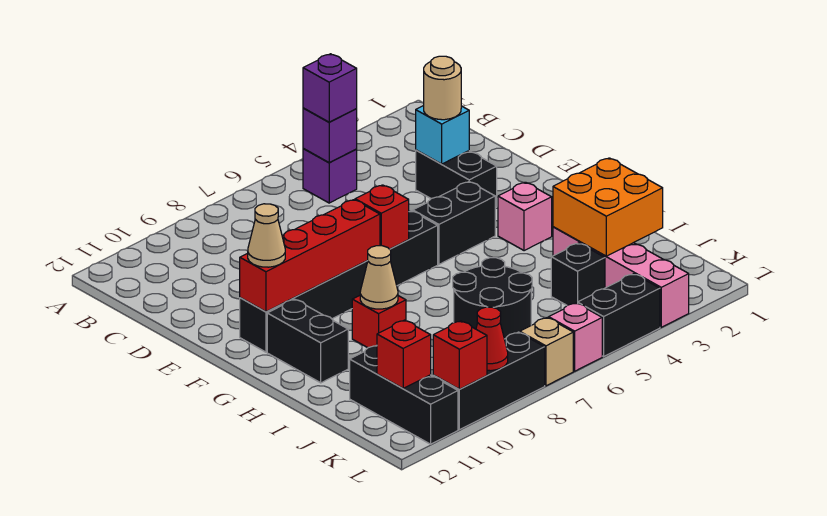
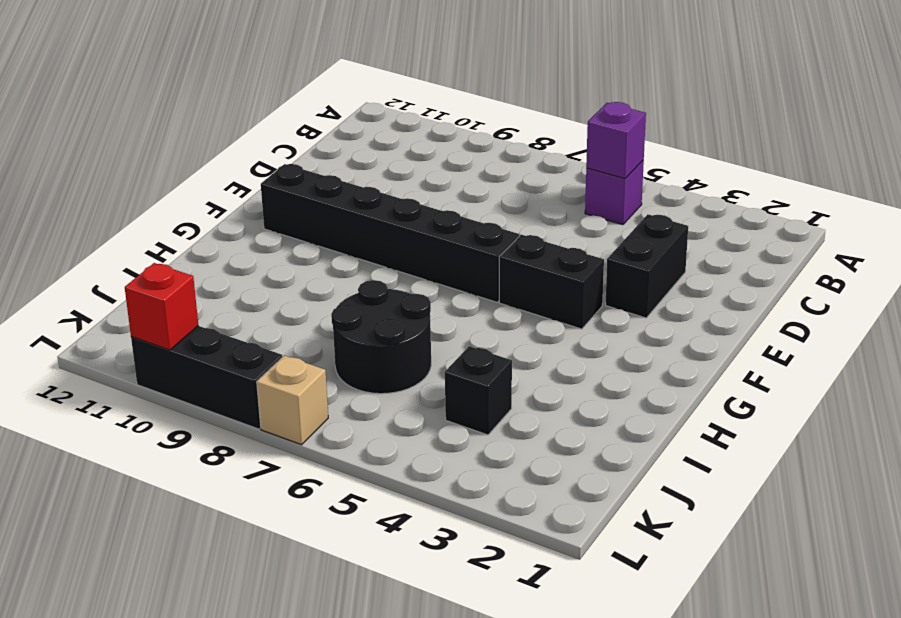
none -> pink 1x1 brick [498,182,552,251]
none -> black 1x2 brick [267,299,348,383]
none -> red 1x1 brick [352,296,406,348]

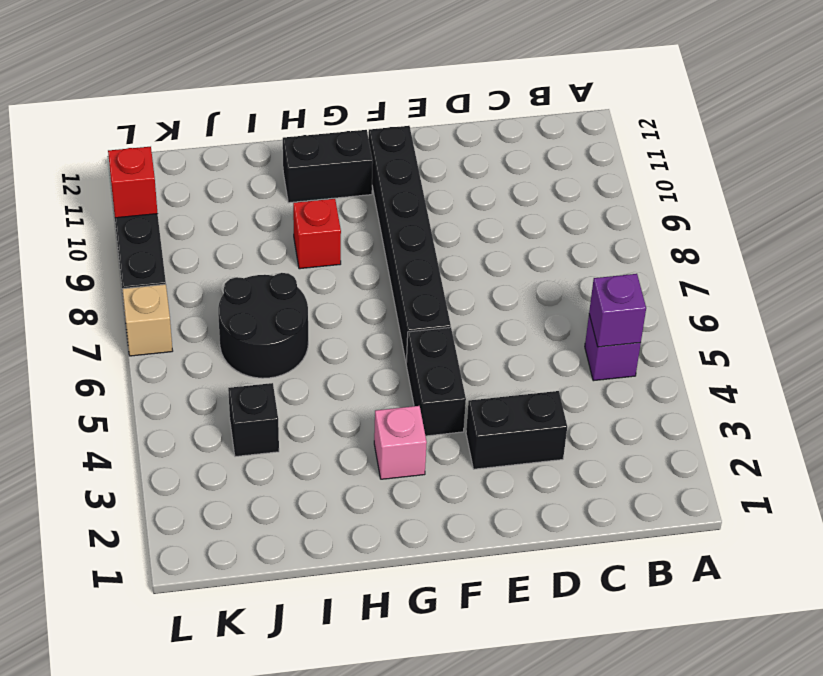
none -> pink 1x4 brick [553,227,689,327]
none -> black 1x3 brick [350,345,458,444]
none -> black 1x2 brick [578,274,660,357]

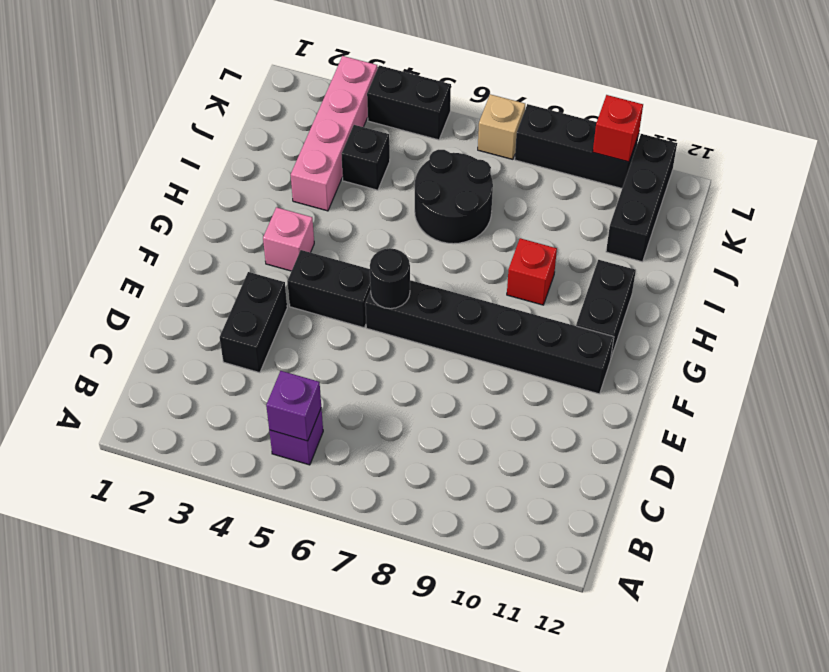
black 1x1 round brick [370,248,410,309] -> none
none -> pink 1x1 brick [549,303,602,371]
none -> cyan 1x1 brick [416,106,469,164]
none -> red 1x1 brick [355,185,409,249]

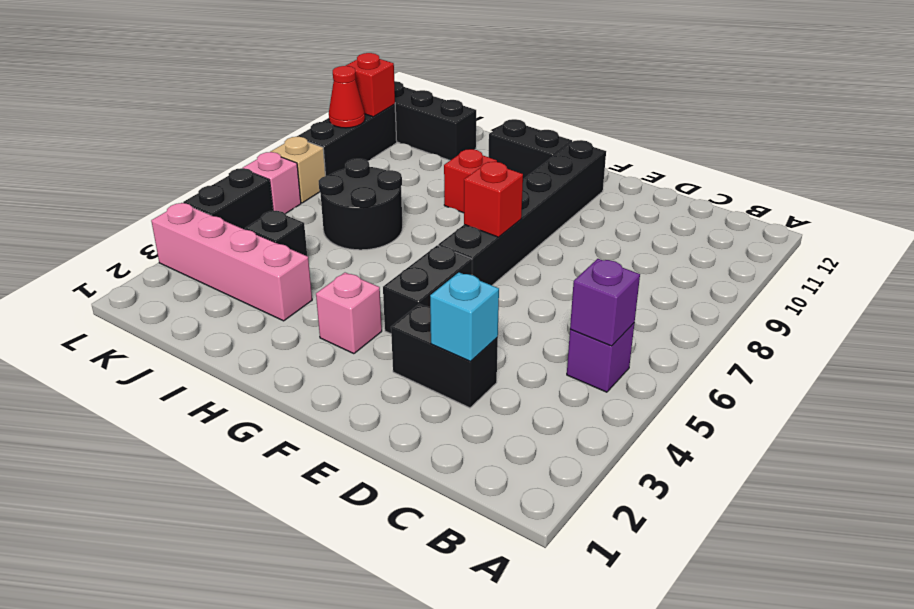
none -> red 1x4 brick [240,200,380,312]
none -> tan 1x1 cone [360,246,398,309]
none -> orange 2x2 brick [553,158,663,256]

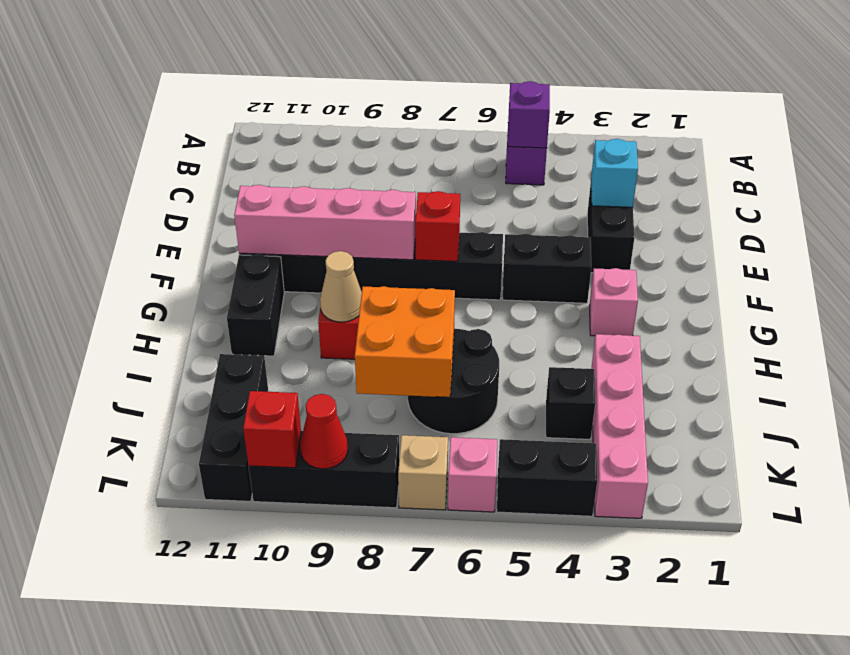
pink 1x4 brick [234,185,416,260] -> red 1x4 brick [240,200,380,312]
orange 2x2 brick [355,286,455,397] -> orange 2x2 brick moved to [553,158,663,256]
none -> red 1x1 brick [377,320,431,388]
none -> purple 1x1 brick [303,54,357,122]
none -> tan 1x1 round brick [424,56,461,120]

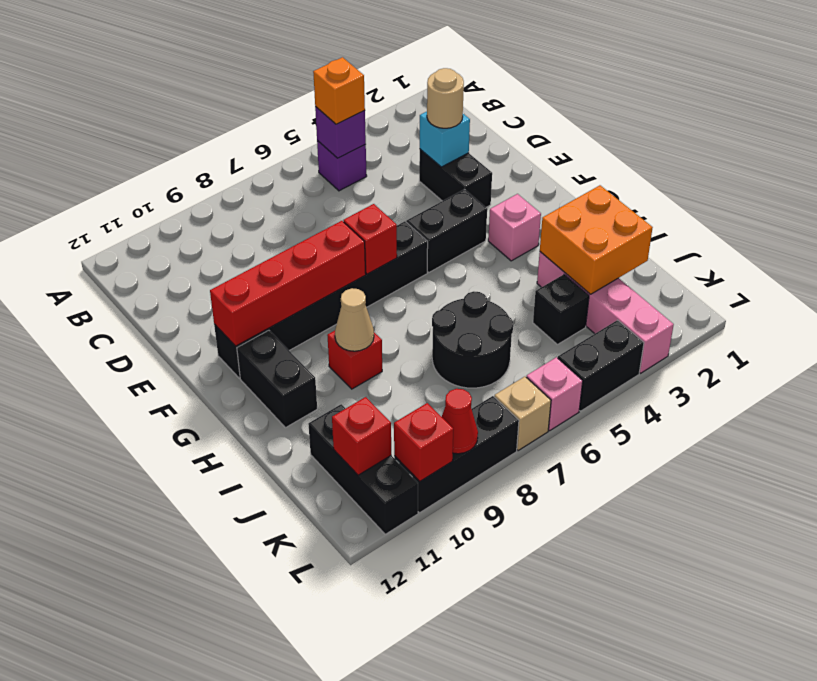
orange 1x1 brick [313,57,365,124] -> purple 1x1 brick [303,54,357,122]
none -> tan 1x1 cone [248,204,285,267]

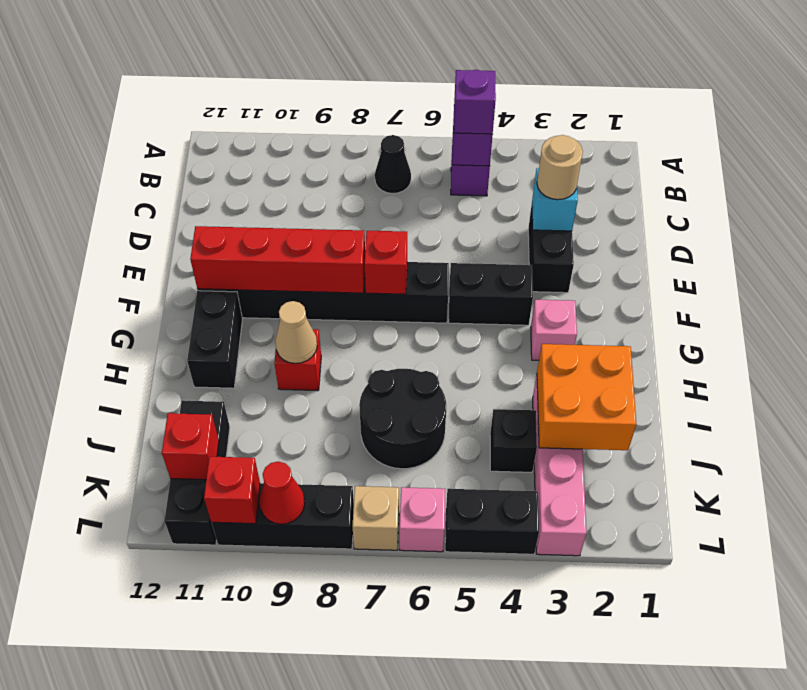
black 1x1 cone [375,135,411,194] -> none
none -> tan 1x1 cone [248,204,285,267]

